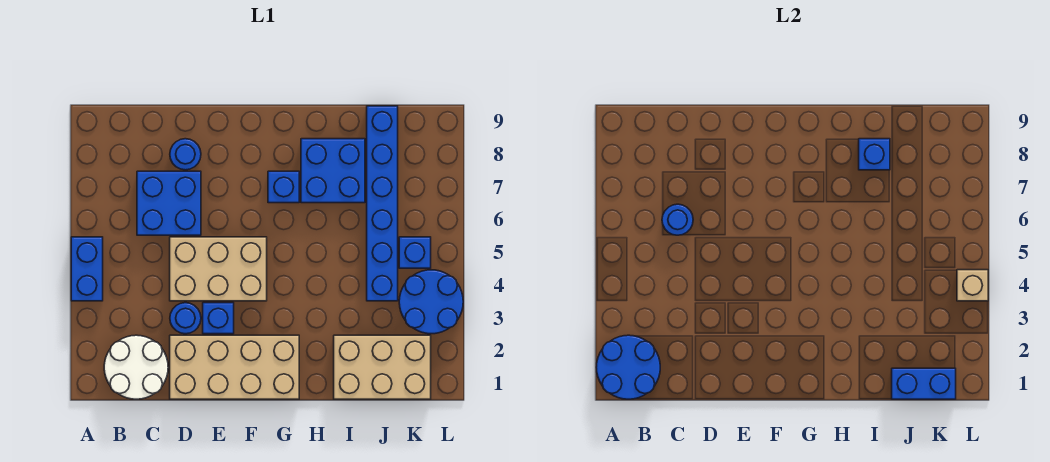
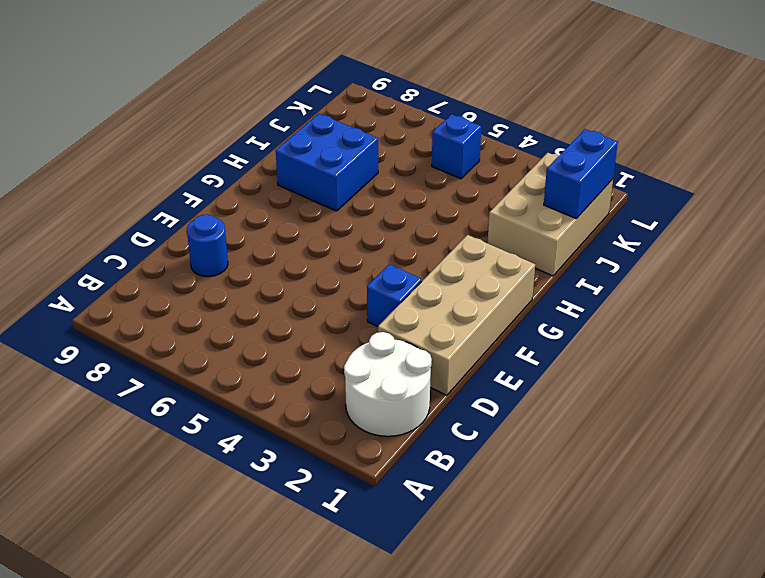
none -> blue 1x2 brick [71,237,103,301]
none -> blue 2x2 brick [137,171,201,235]
none -> blue 1x1 round brick [170,303,201,334]

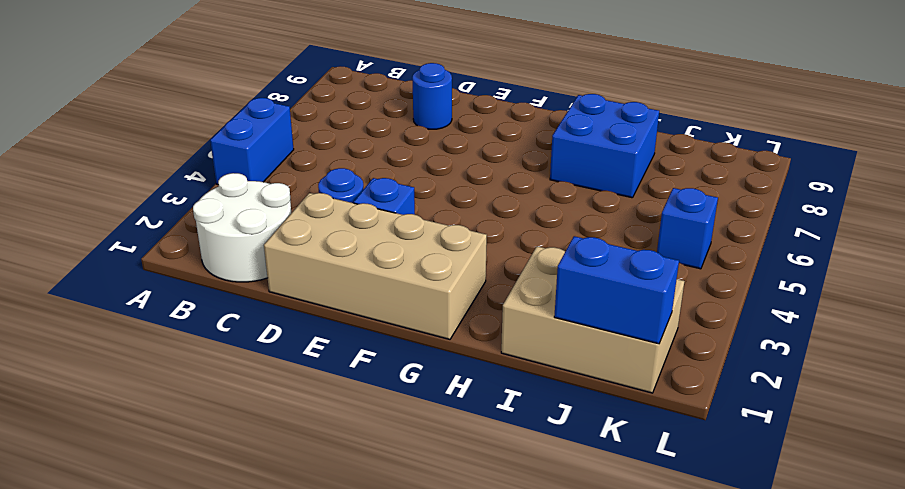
none -> blue 2x2 brick [137,171,201,235]
none -> tan 2x3 brick [170,237,267,301]
none -> blue 1x1 brick [268,171,299,203]

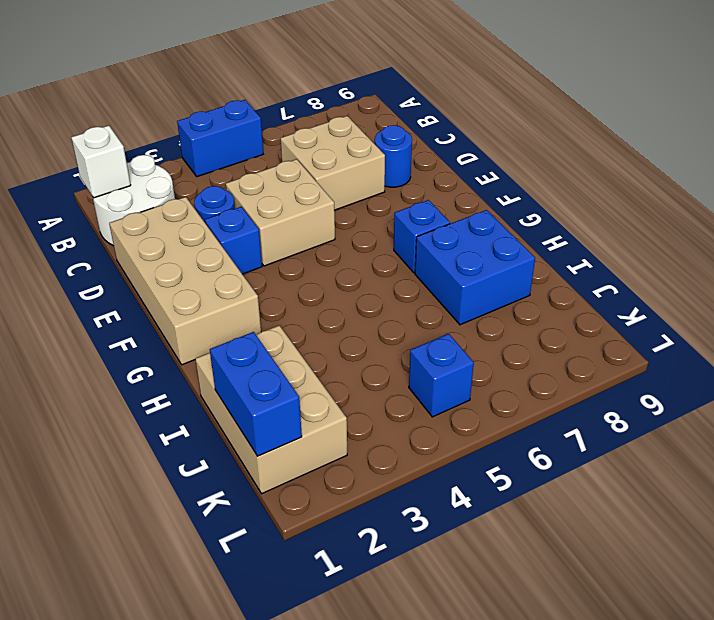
white 1x1 brick [71,126,131,198] -> blue 2x2 round brick [596,335,660,399]
tan 2x2 brick [281,116,385,210] -> blue 2x2 brick [137,171,201,235]
tan 2x2 brick [226,159,335,266] -> tan 2x3 brick [170,237,267,301]
none -> blue 1x6 brick [367,106,398,301]
none -> blue 2x2 round brick [399,270,463,334]
none -> blue 1x1 round brick [662,204,693,235]

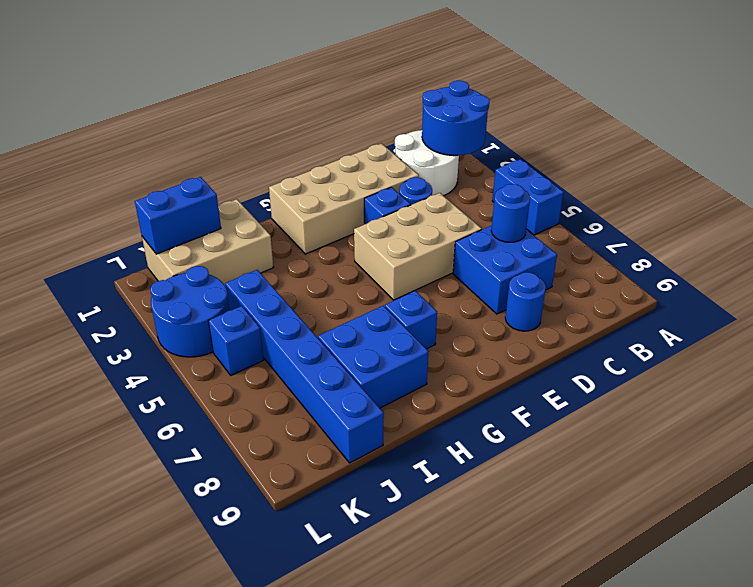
none -> blue 1x1 brick [859,139,890,170]
none -> tan 1x1 brick [957,270,988,301]

